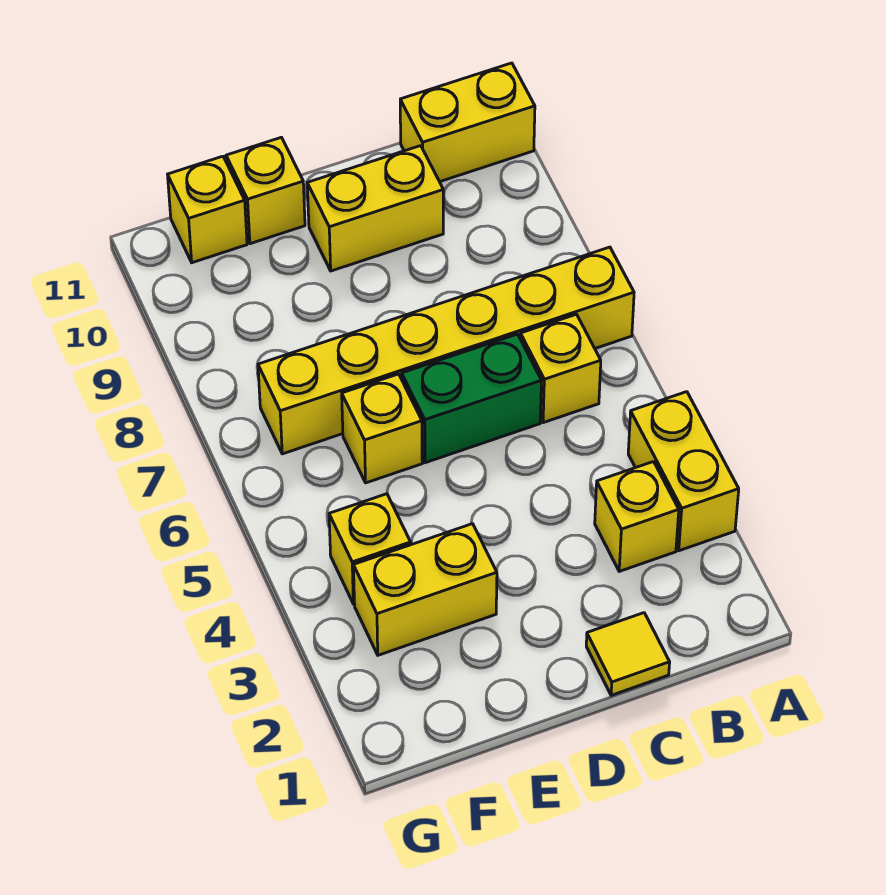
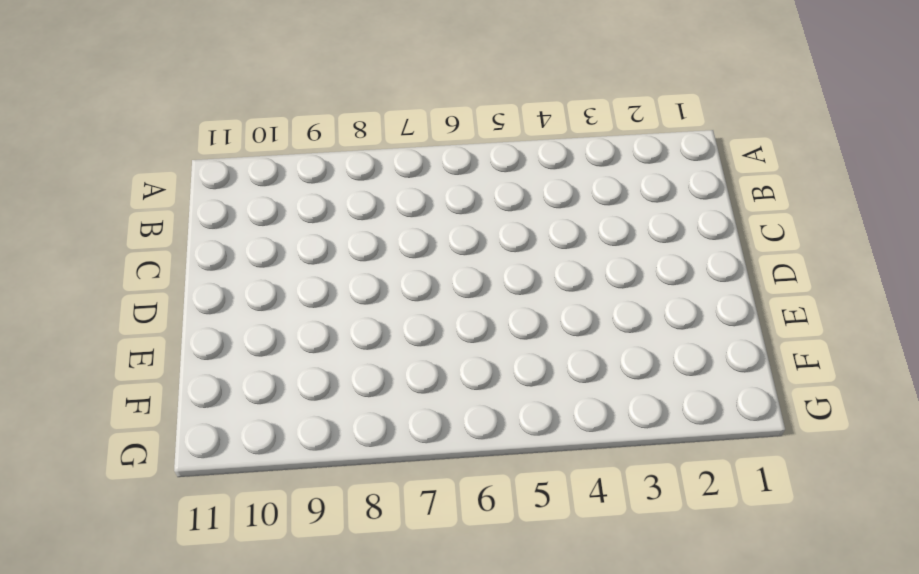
none -> yellow 1x2 brick [628,392,739,551]
none -> yellow 1x6 brick [258,247,634,454]
none -> yellow 1x2 brick [400,63,535,182]

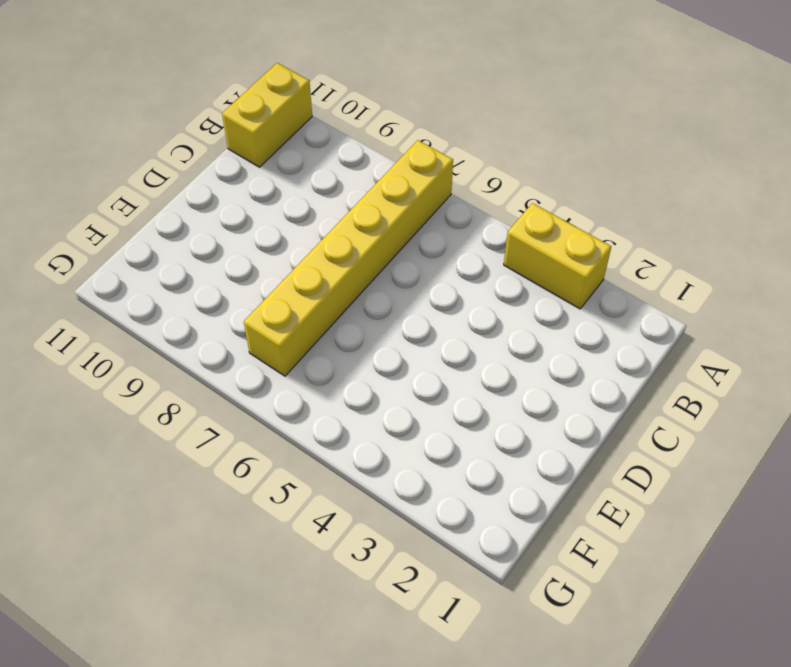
none -> yellow 1x1 brick [595,462,679,571]
none -> yellow 1x1 brick [520,314,601,423]
none -> yellow 1x1 tile [586,613,670,695]

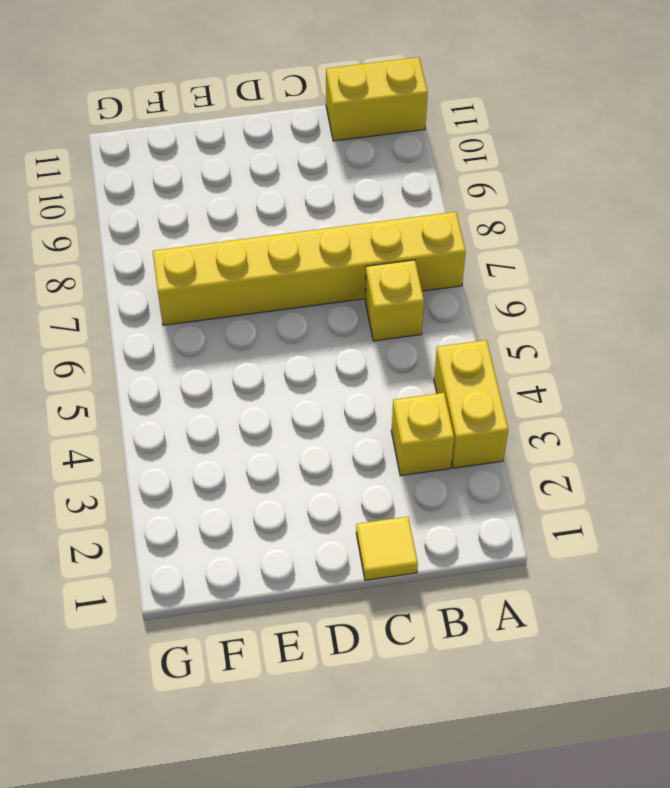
none -> green 1x2 brick [402,334,542,463]
none -> yellow 1x2 brick [307,146,443,271]
none -> yellow 1x2 brick [353,524,497,655]

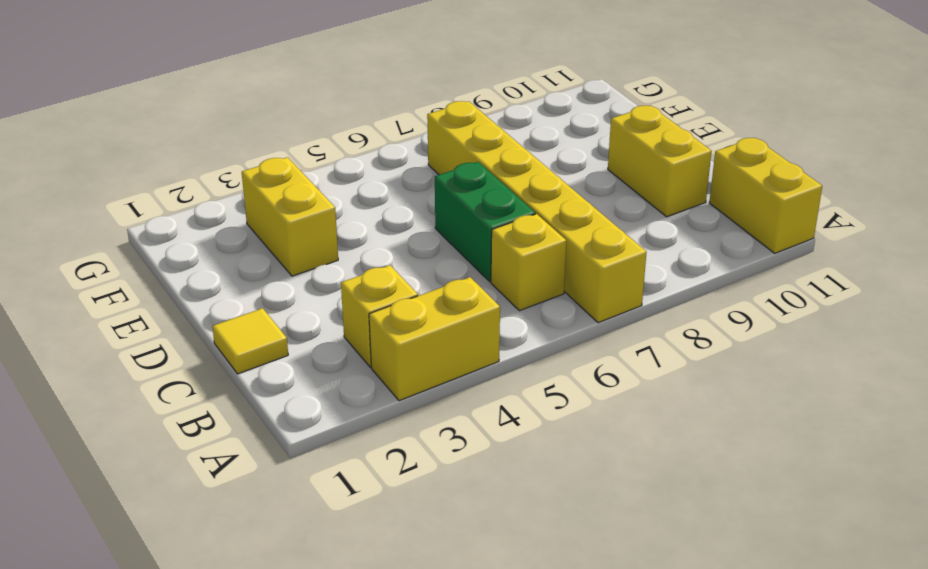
none -> yellow 1x1 brick [342,374,422,483]
none -> yellow 1x1 brick [226,137,305,244]
none -> yellow 1x1 brick [329,494,411,604]

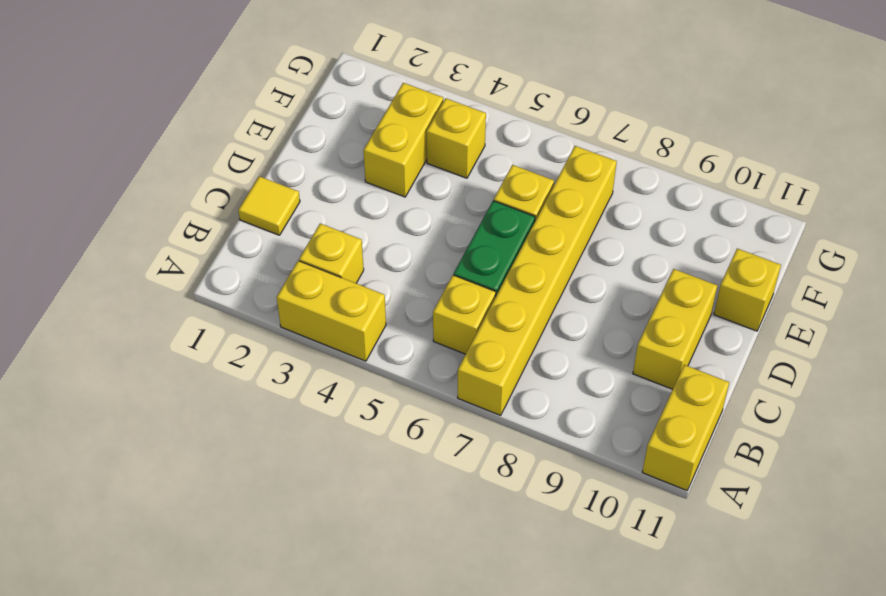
none -> yellow 1x1 brick [168,156,247,263]

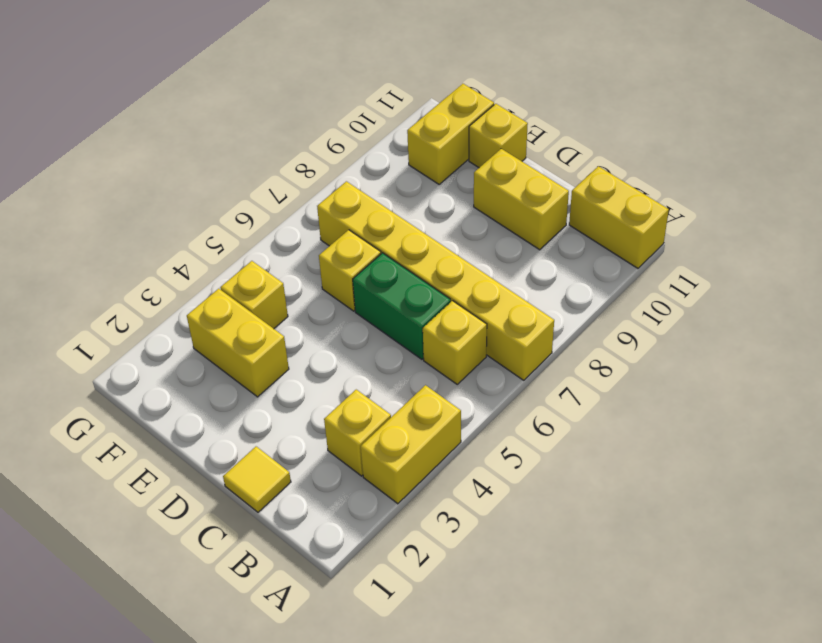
yellow 1x2 brick [407,84,494,184] -> yellow 1x1 brick [168,156,247,263]

